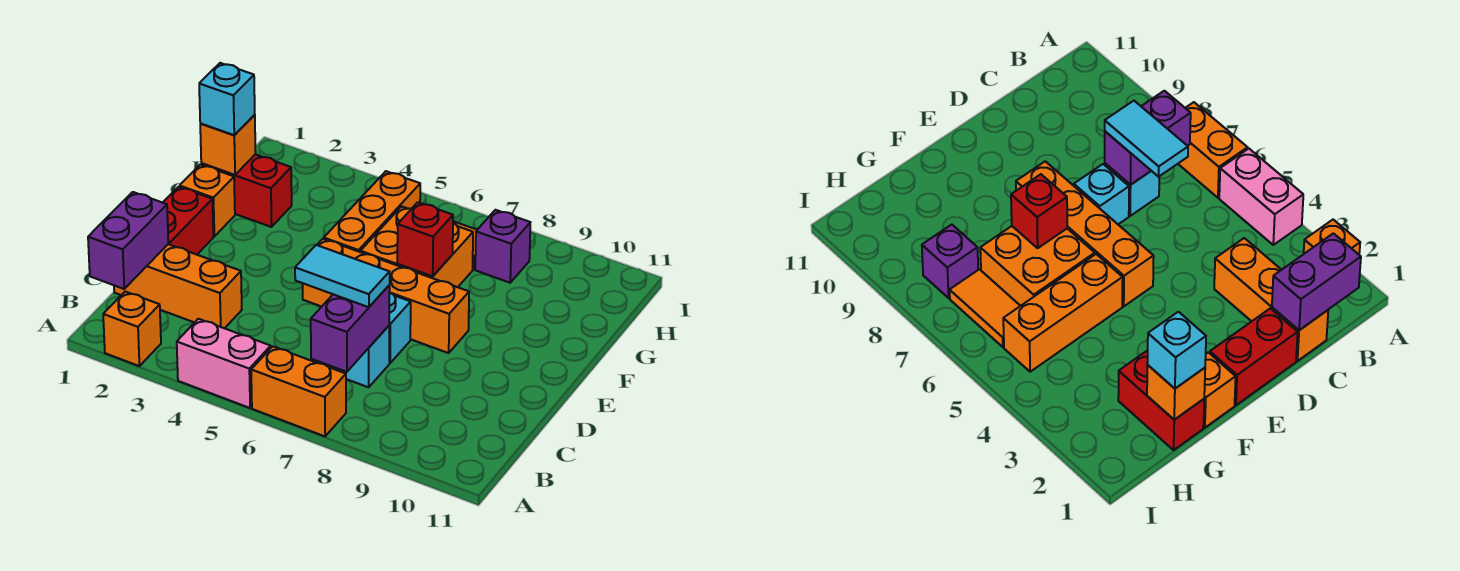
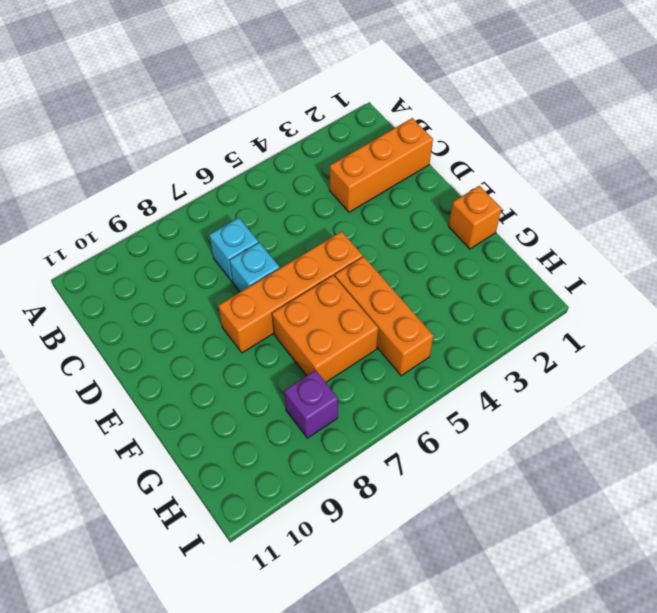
none -> orange 1x1 brick [103,292,161,366]
none -> pink 1x2 brick [177,319,271,408]
none -> orange 1x2 brick [251,346,346,436]

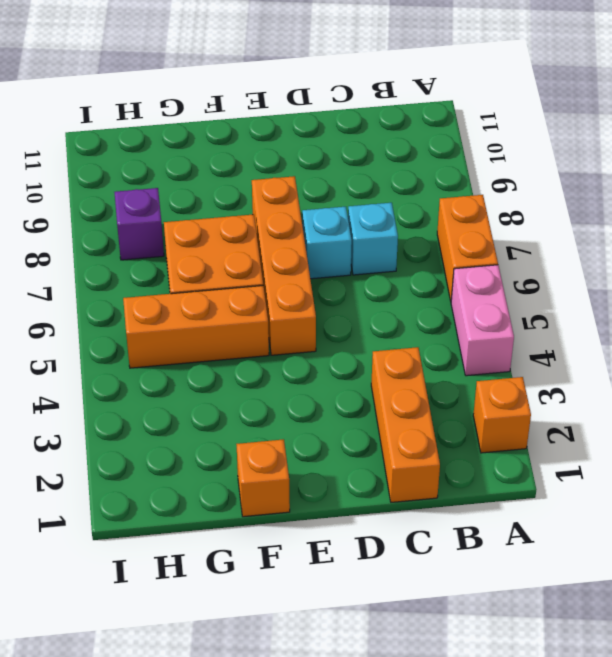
none -> red 1x2 brick [163,187,213,255]
none -> red 1x2 brick [201,154,292,227]
none -> orange 1x2 tile [950,269,1020,347]

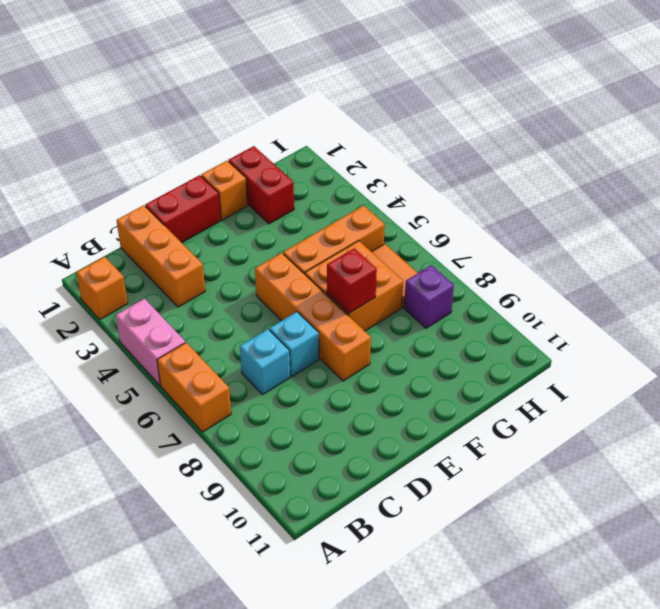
none -> purple 1x2 brick [88,192,168,289]
none -> purple 1x2 brick [311,285,390,372]
none -> orange 1x1 brick [200,115,256,175]

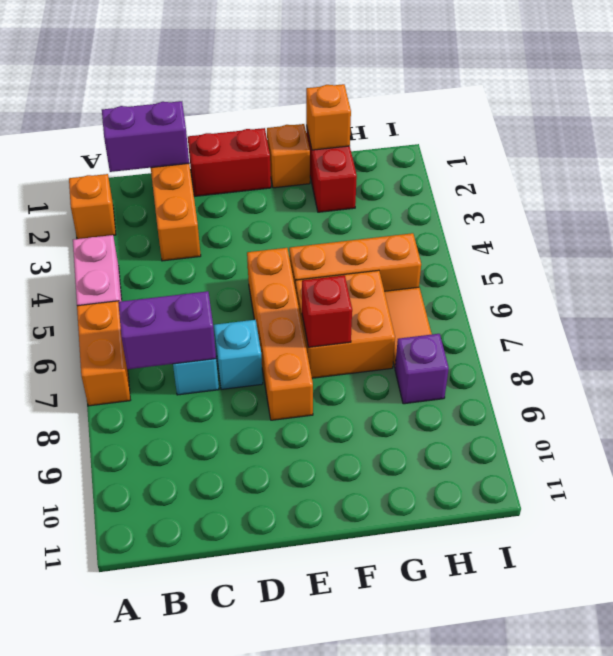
none -> cyan 1x2 tile [295,245,390,307]
none -> cyan 1x1 brick [199,63,255,135]

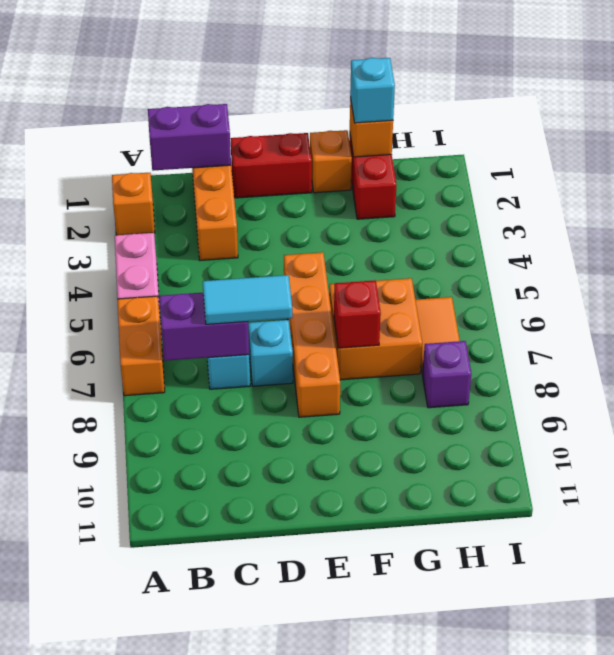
cyan 1x2 tile [203,275,292,324] -> cyan 1x2 tile turned to [295,245,390,307]
none -> orange 1x3 brick [324,171,420,252]

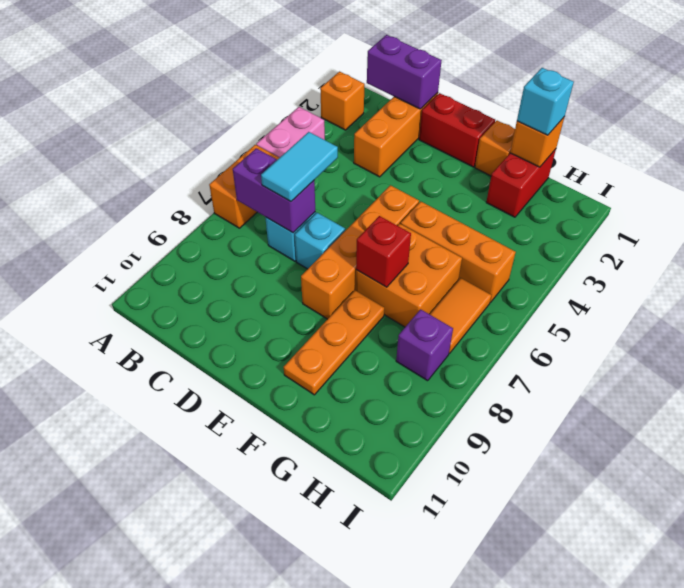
orange 1x3 plate [284,290,384,395] -> none

